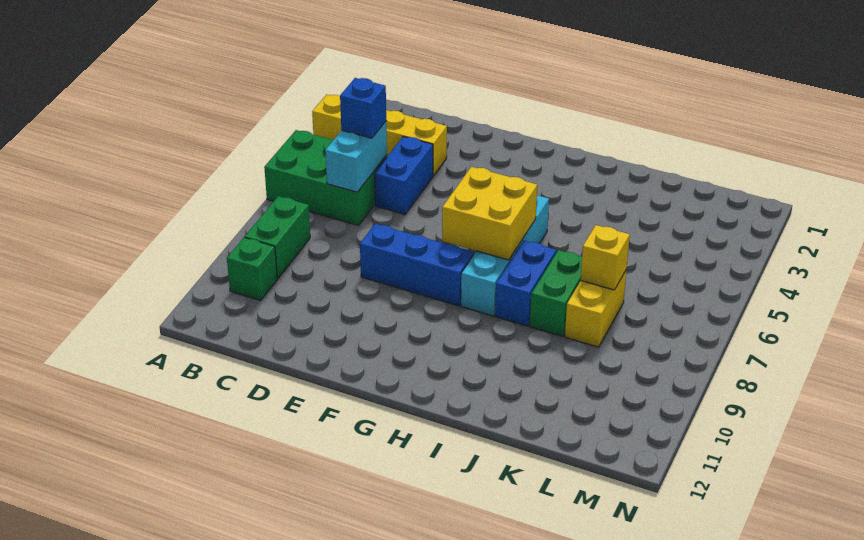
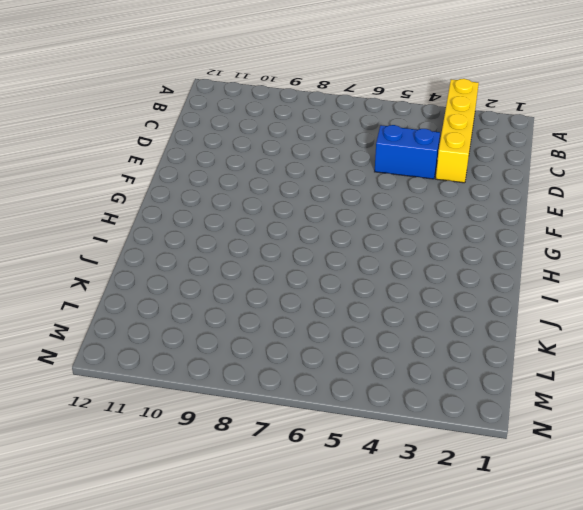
none -> green 2x3 brick [264,130,387,225]
none -> green 1x2 brick [245,196,310,279]
none -> green 1x1 brick [227,237,277,301]

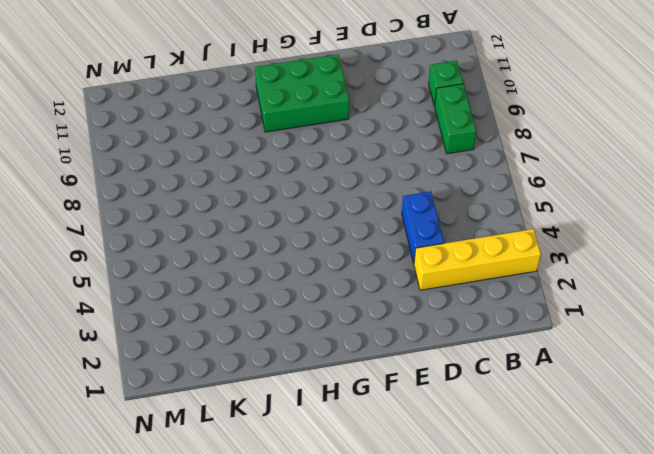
green 2x3 brick [255,54,349,132] -> green 2x3 brick moved to [264,130,387,225]
none -> blue 1x3 brick [360,224,474,306]
none -> cyan 1x4 brick [461,195,549,316]
none -> blue 1x2 brick [495,241,556,326]

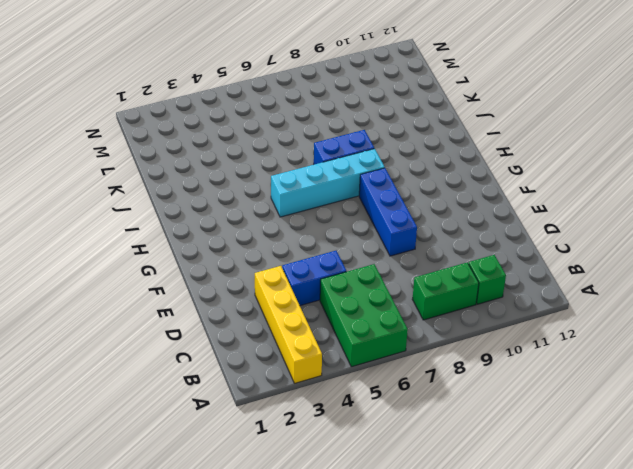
none -> green 1x2 brick [530,250,582,337]
none -> yellow 1x2 brick [565,271,626,347]
none -> cyan 1x2 brick [325,121,387,192]

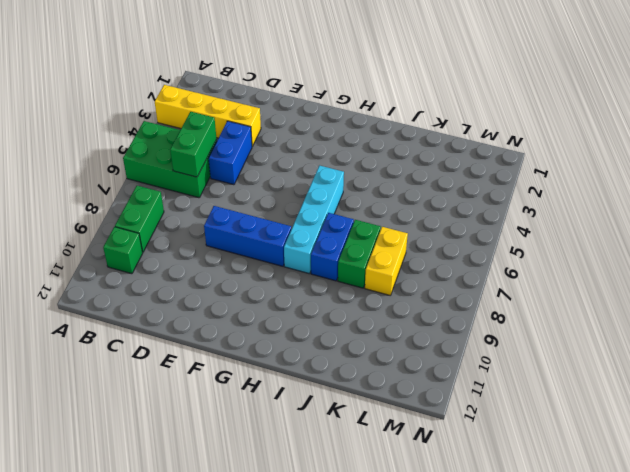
green 1x2 brick [170,112,217,177] -> cyan 1x2 brick [325,121,387,192]
none -> yellow 2x2 brick [442,167,537,260]
none -> yellow 1x1 brick [581,225,630,290]
none -> blue 1x1 brick [340,78,386,138]

